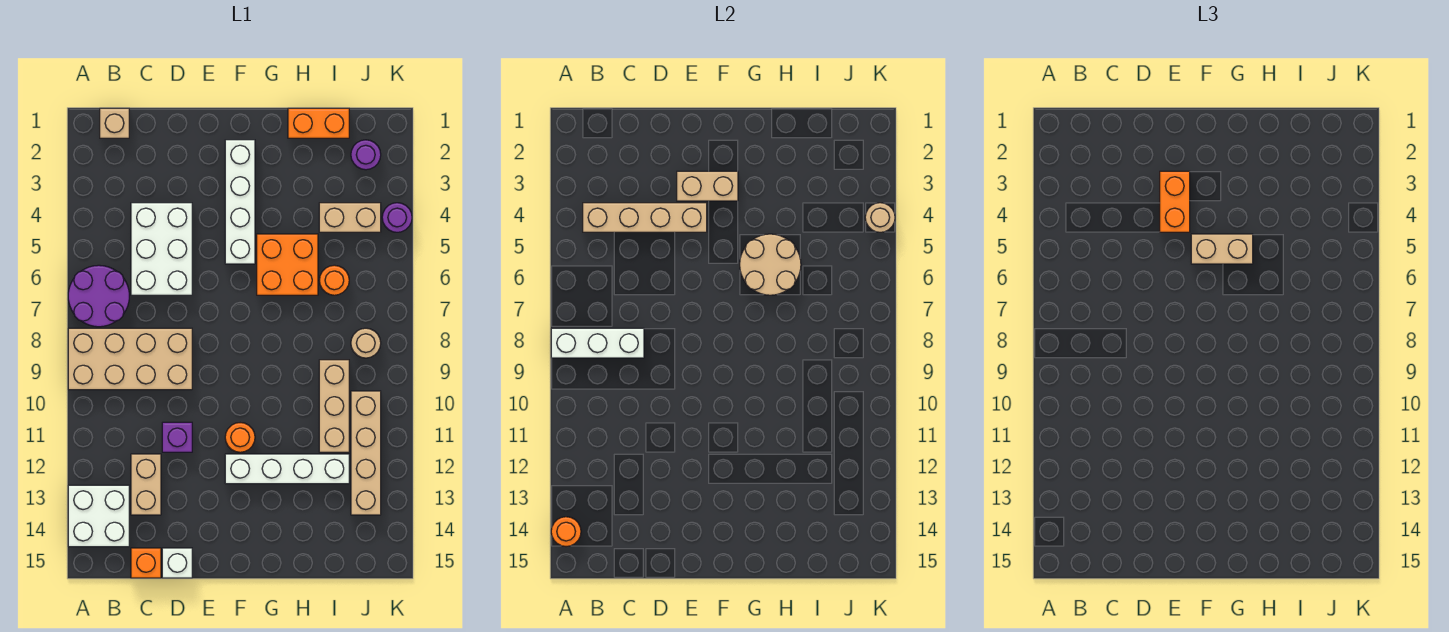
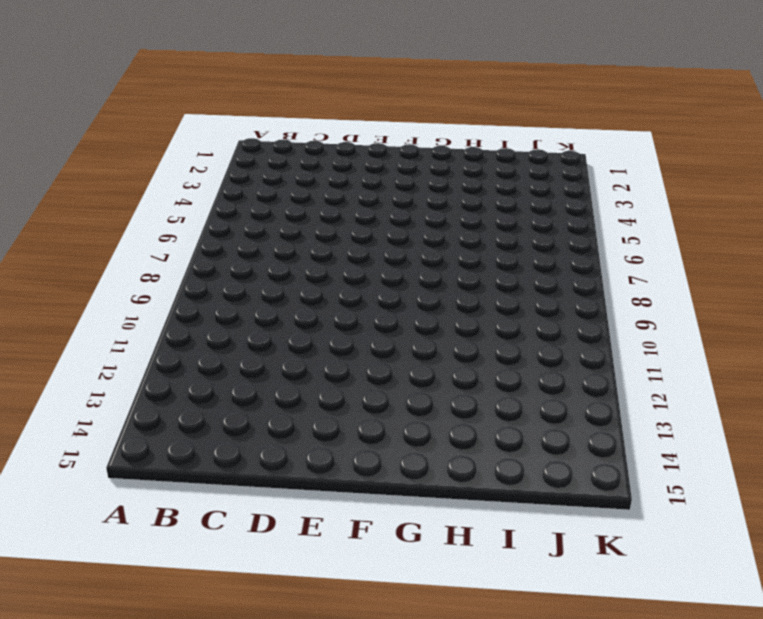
none -> purple 2x2 round brick [68,265,129,327]
none -> tan 2x4 brick [68,328,192,390]
none -> white 2x2 brick [68,485,129,547]

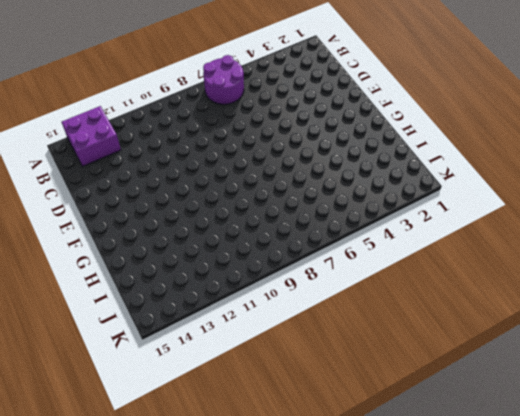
purple 2x2 brick [62,106,121,166] -> white 2x2 brick [68,485,129,547]
none -> tan 2x4 brick [68,328,192,390]
none -> tan 1x1 brick [100,108,129,138]
none -> white 2x3 brick [131,203,192,295]

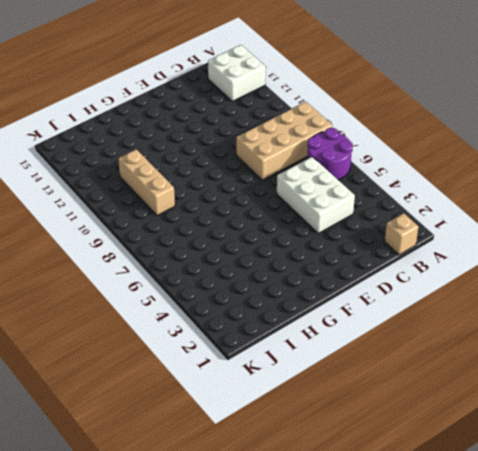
none -> tan 1x2 brick [131,454,161,515]
none -> orange 1x1 brick [131,548,161,578]
none -> purple 1x1 brick [162,422,192,452]

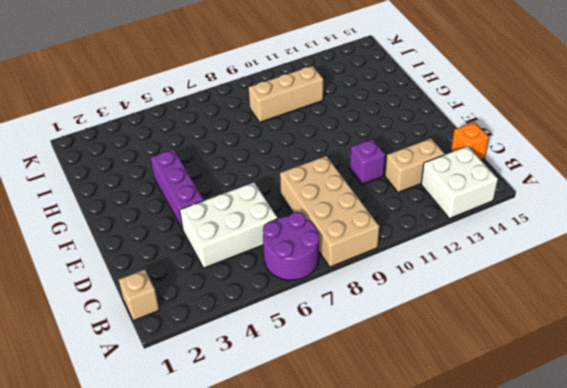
purple 1x3 brick [151,149,204,230] -> white 1x4 brick [225,140,255,264]
none -> white 1x1 brick [162,548,192,578]
none -> orange 1x1 round brick [225,423,255,452]
none -> white 1x4 brick [225,454,349,484]

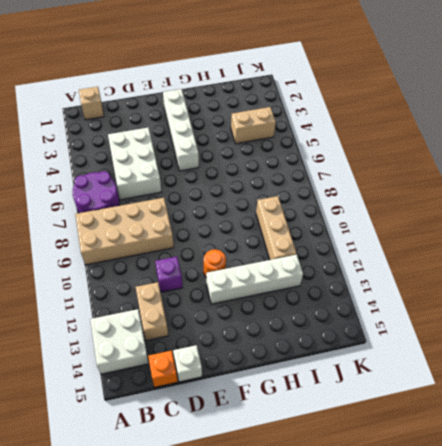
none -> orange 2x2 brick [257,234,318,295]
none -> orange 1x2 brick [288,108,349,138]
none -> orange 1x1 round brick [319,265,349,295]

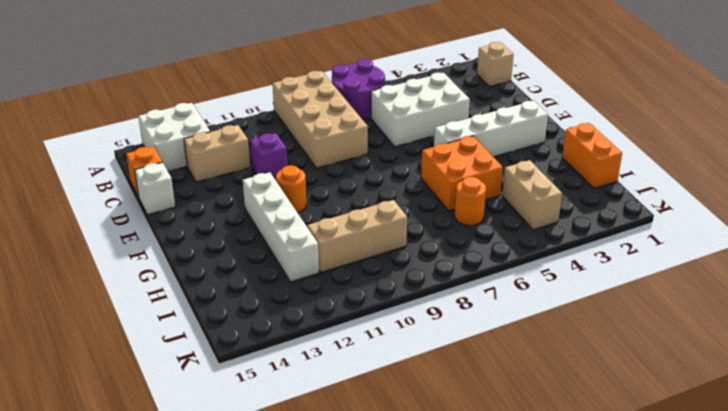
none -> purple 1x1 round brick [351,140,381,170]
none -> tan 1x1 round brick [351,328,381,358]
none -> tan 1x4 brick [351,391,381,515]

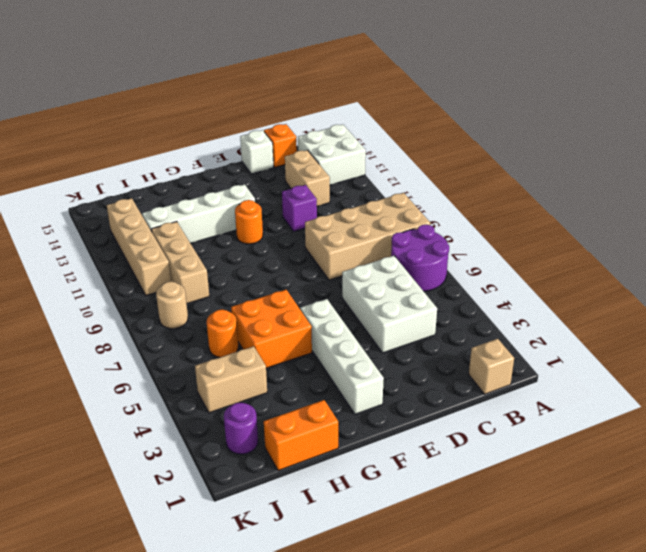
none -> purple 1x1 round brick [382,203,412,232]
none -> white 1x3 brick [551,328,644,358]
none -> orange 1x1 round brick [551,517,581,547]

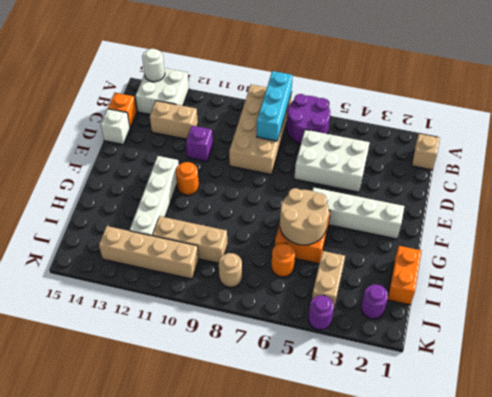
cyan 1x3 brick [257,71,293,141] -> white 1x3 brick [551,328,644,358]
white 1x1 round brick [142,49,165,82] -> orange 1x1 round brick [551,517,581,547]
none -> tan 1x4 brick [583,203,707,232]
none -> tan 1x2 brick [677,171,738,201]
none -> tan 1x1 round brick [865,203,895,232]

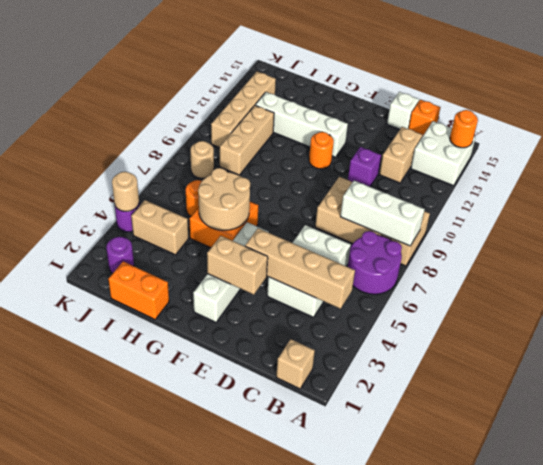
none -> orange 1x2 brick [1160,171,1190,232]
none -> tan 1x2 brick [1191,234,1253,264]

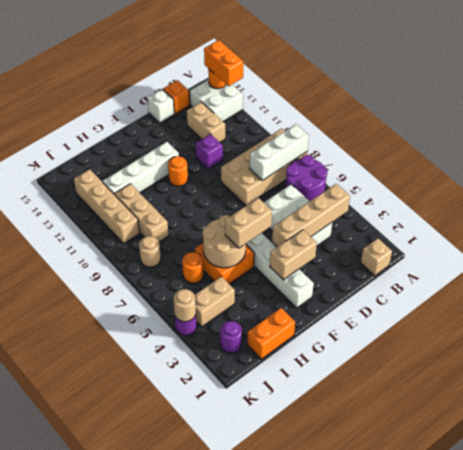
orange 1x2 brick [204,40,243,86] -> orange 1x2 brick moved to [1160,171,1190,232]

